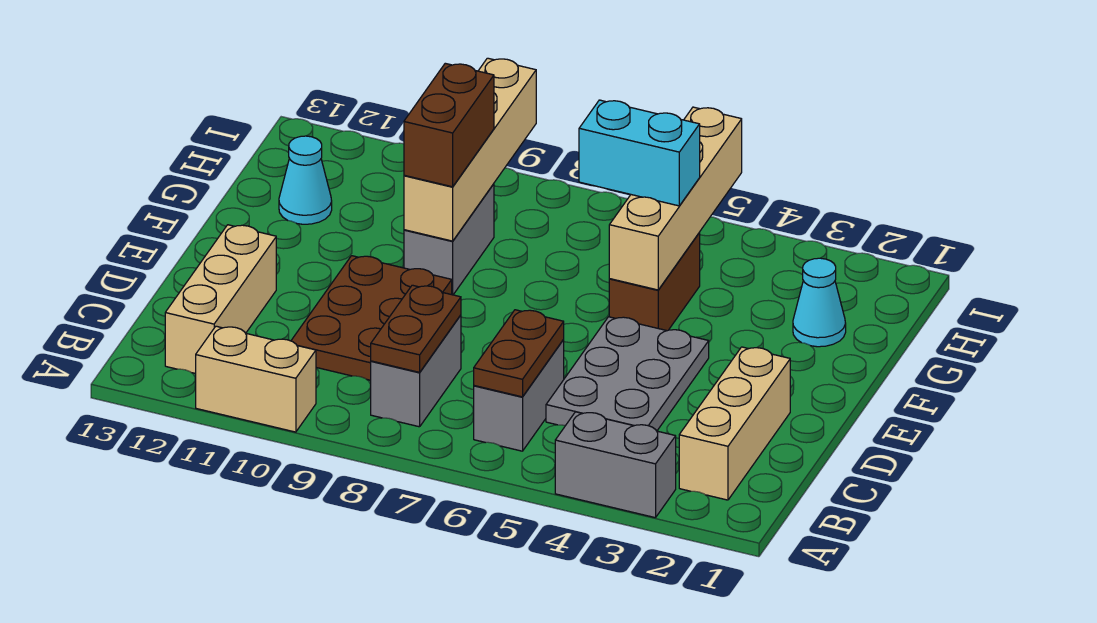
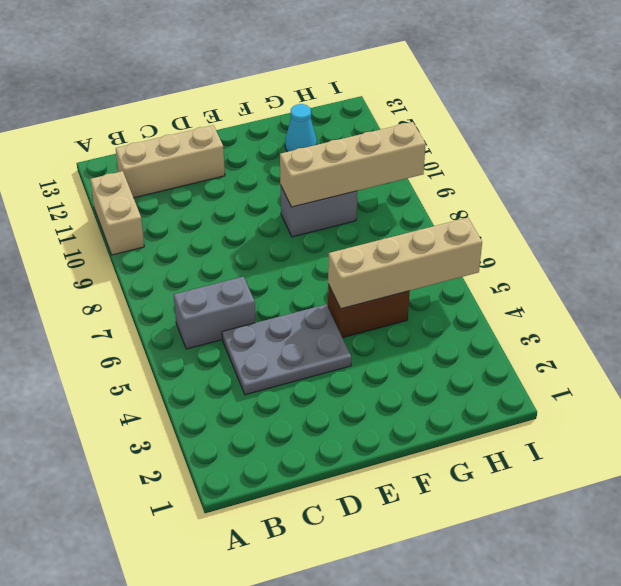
none -> grey 1x2 brick [555,412,676,518]
none -> tan 1x3 brick [679,347,790,500]
none -> grey 1x2 brick [371,315,461,427]

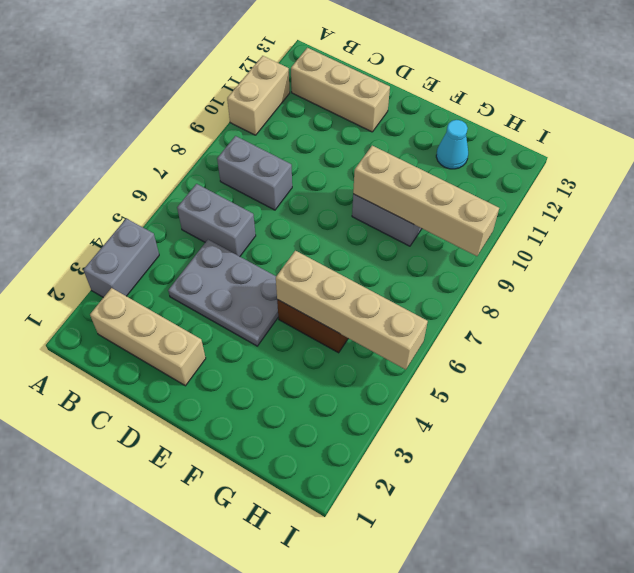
none -> brown 2x3 plate [291,256,452,380]
none -> cyan 1x1 cone [793,258,846,347]
none -> brown 1x2 plate [474,310,564,397]

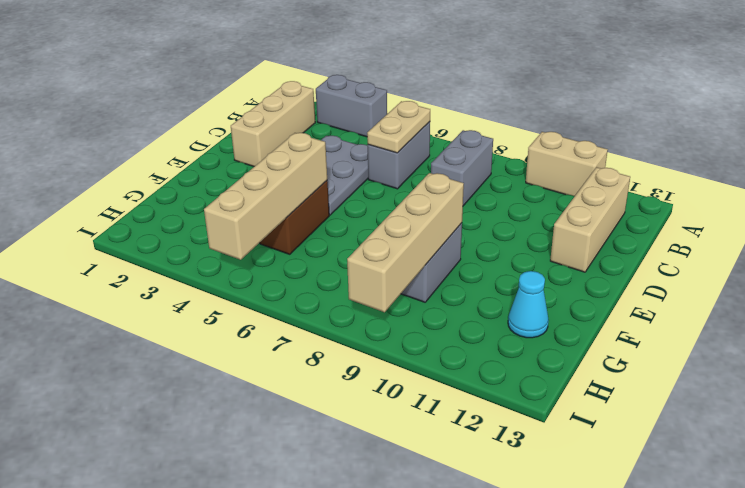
tan 1x2 plate [367,101,430,153] -> brown 1x2 plate [474,310,564,397]
none -> brown 2x3 plate [291,256,452,380]
none -> cyan 1x1 cone [793,258,846,347]
none -> brown 1x2 plate [371,285,461,372]

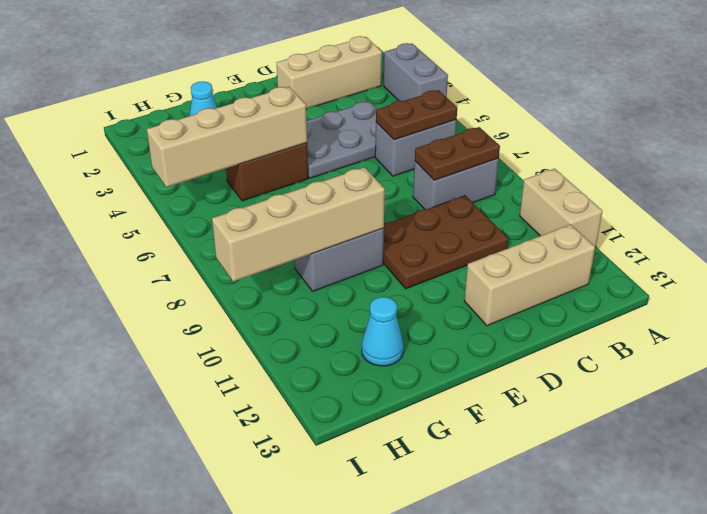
none -> brown 1x2 brick [404,63,494,187]
none -> cyan 1x2 brick [579,100,700,206]

